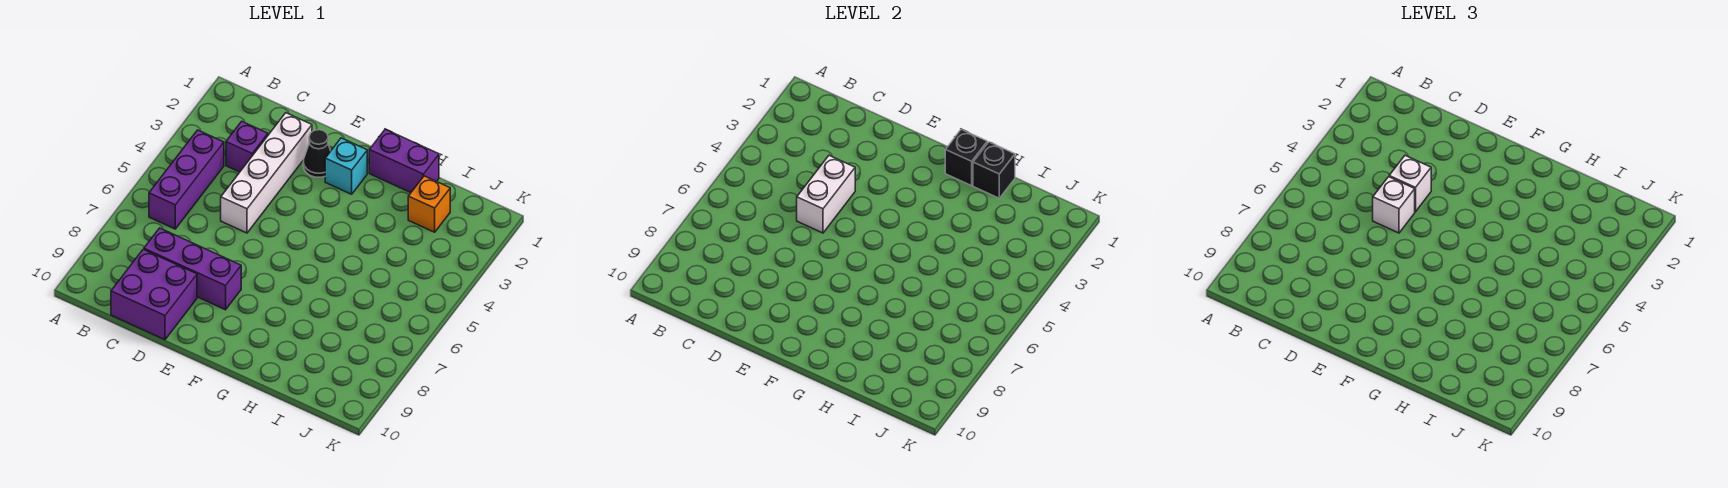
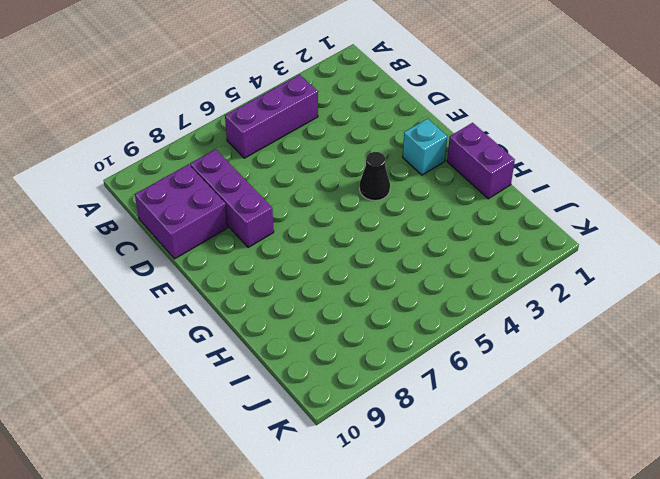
black 1x1 cone [359,152,390,201] -> black 1x1 cone moved to [303,130,331,177]
none -> purple 1x1 brick [226,121,268,172]
none -> white 1x4 brick [221,113,312,233]
none -> orange 1x1 brick [408,176,450,232]

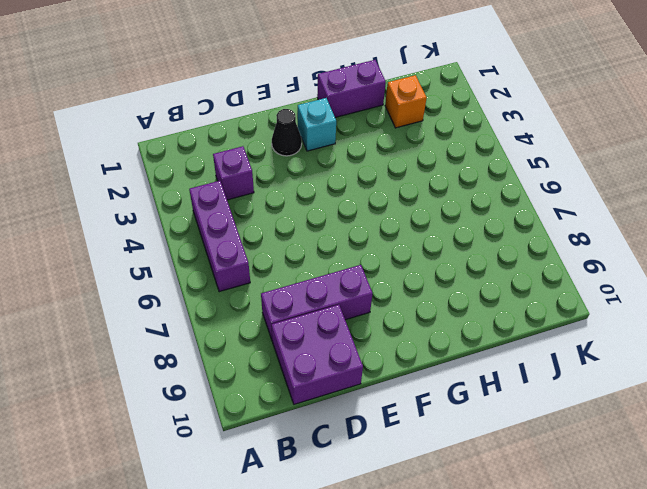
none -> white 1x4 brick [221,113,312,233]
none -> white 1x2 brick [797,156,855,233]
none -> black 1x1 brick [945,129,987,186]

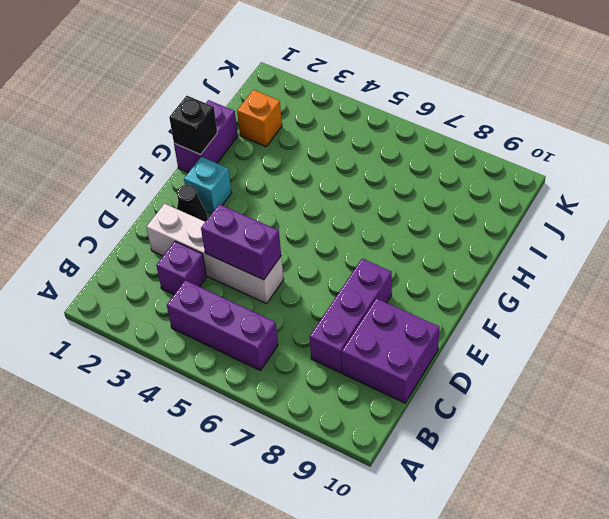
purple 1x2 brick [201,204,281,280] -> white 1x2 brick [797,156,855,233]
none -> black 1x1 brick [973,142,1015,198]
none -> white 1x1 brick [1389,156,1431,212]
none -> white 1x1 brick [1373,177,1415,233]

